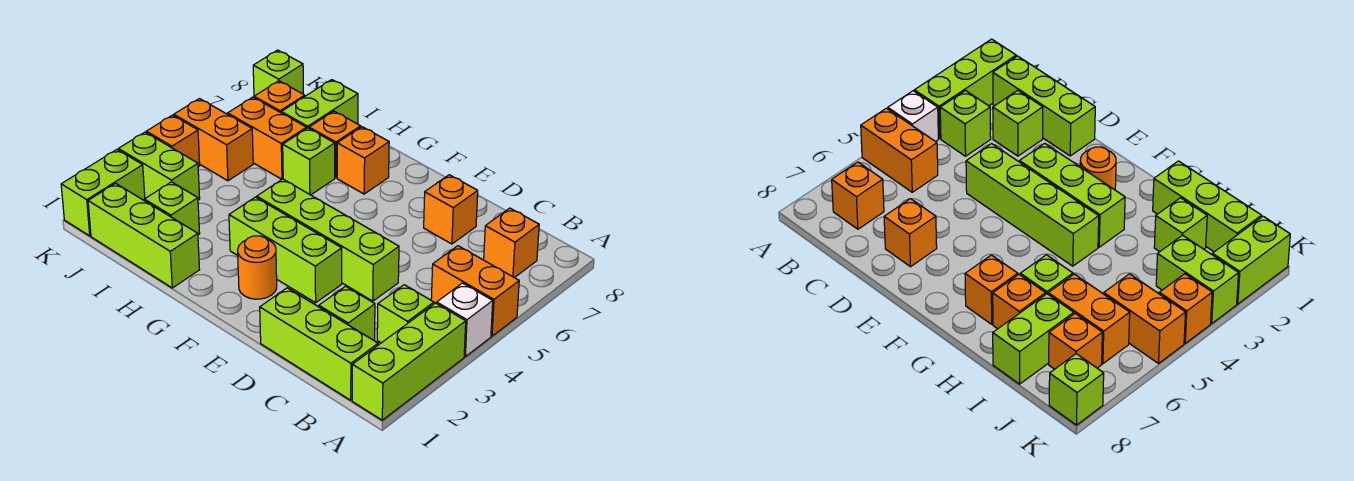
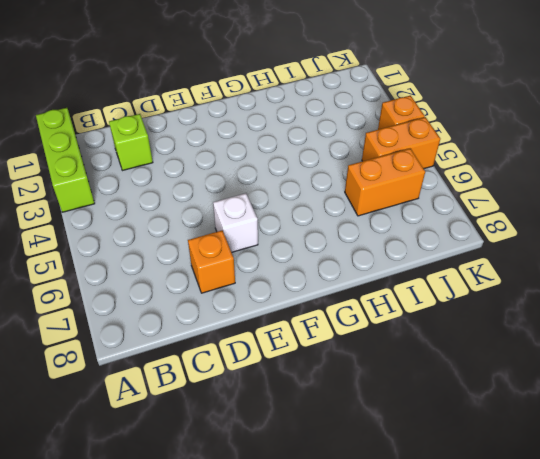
white 1x1 brick [213,193,258,253] -> white 1x1 brick moved to [437,283,493,357]
none -> orange 1x2 brick [431,246,519,336]
none -> lime 1x3 brick [260,288,378,400]
none -> lime 1x1 brick [377,285,434,343]

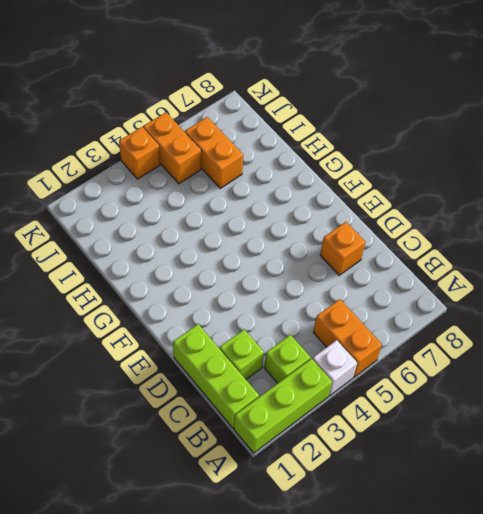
none -> orange 1x1 brick [484,208,539,278]
none -> lime 1x4 brick [257,179,399,301]
none -> lime 1x3 brick [229,197,342,303]

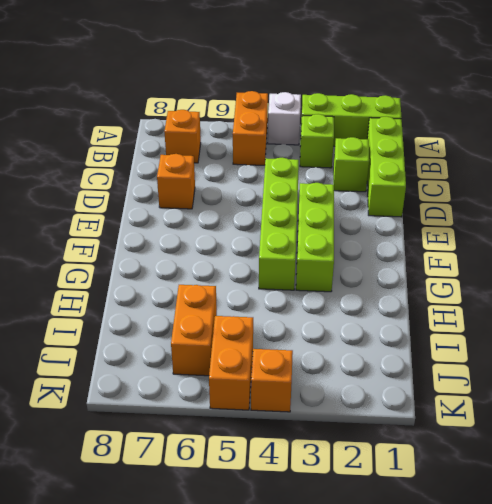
none -> orange 1x1 round brick [238,236,277,299]
none -> orange 1x1 brick [337,127,389,194]
none -> lime 1x3 brick [88,183,200,288]

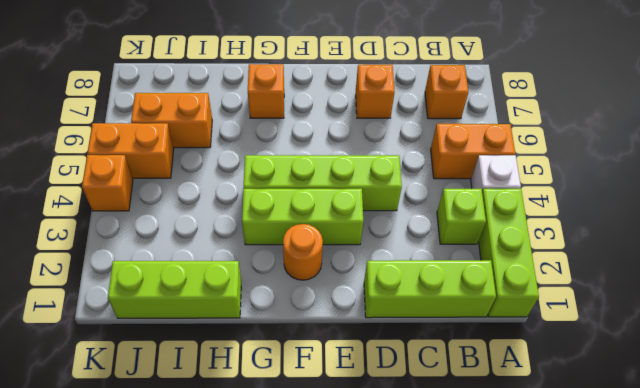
none -> lime 1x1 brick [319,286,375,341]
none -> lime 1x1 brick [283,128,335,195]
none -> orange 1x1 brick [309,111,361,178]

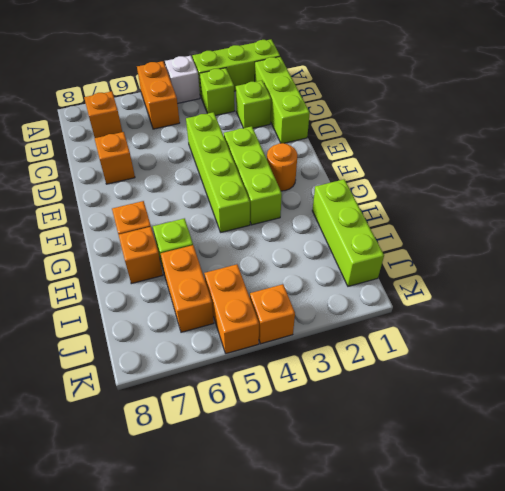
none -> lime 1x1 brick [144,182,200,235]
none -> lime 1x2 brick [281,80,358,128]
none -> lime 1x2 brick [118,132,200,200]

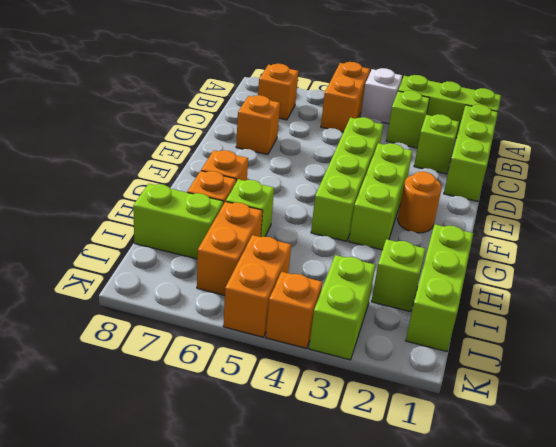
none -> orange 1x1 brick [254,81,305,113]
none -> lime 1x2 brick [61,150,145,236]
none -> lime 1x1 brick [253,50,303,96]

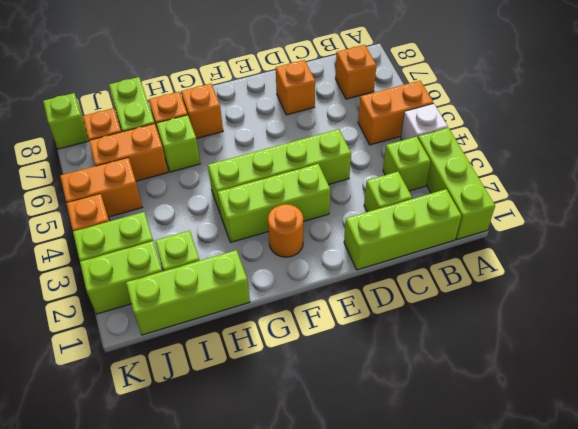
lime 1x2 brick [80,241,162,314] -> lime 1x2 brick turned to [61,150,145,236]

